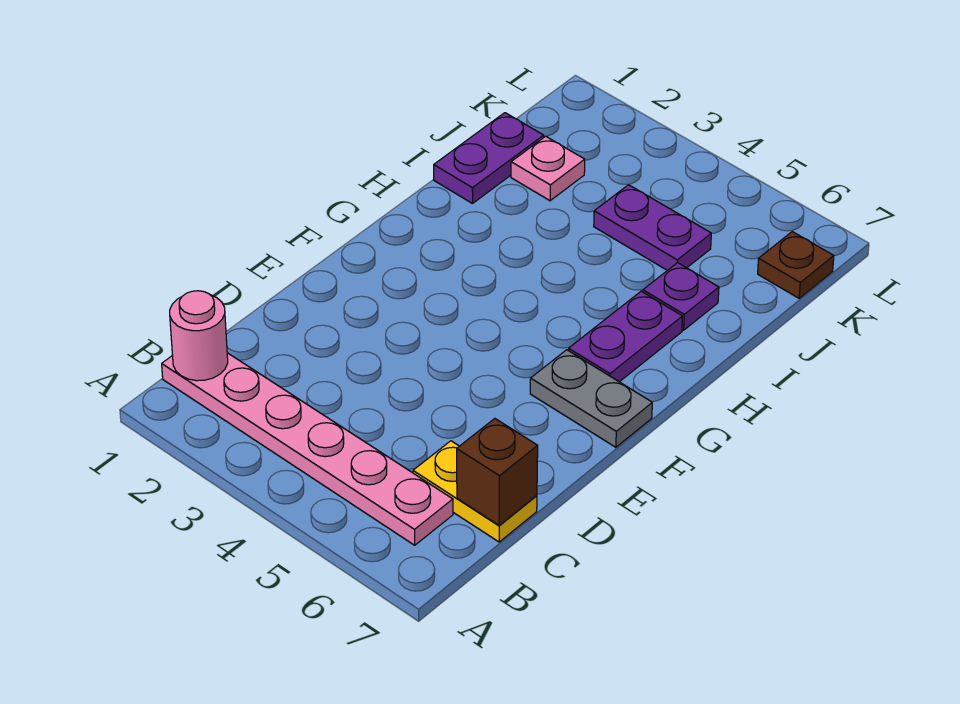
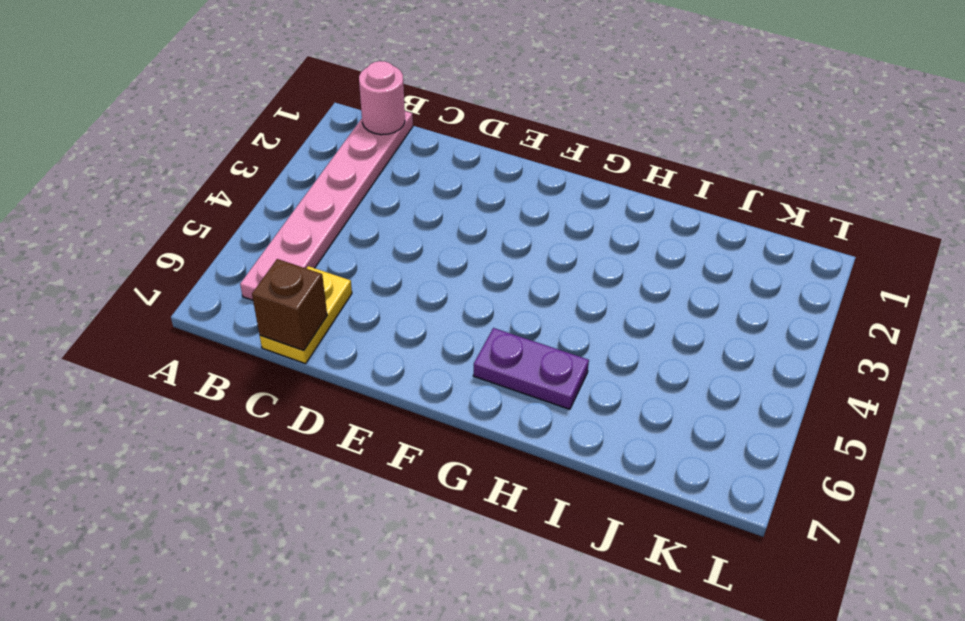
none -> grey 1x2 plate [530,350,652,447]
none -> purple 1x2 plate [434,113,544,204]

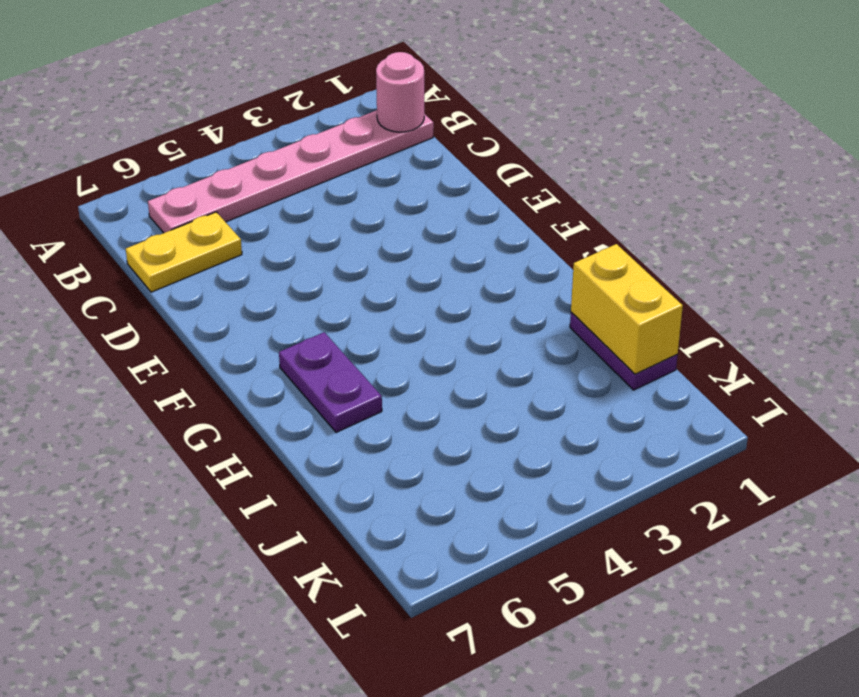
yellow 1x2 brick [571,244,683,374] -> none
none -> grey 1x2 plate [530,350,652,447]
none -> purple 1x1 plate [643,263,719,330]

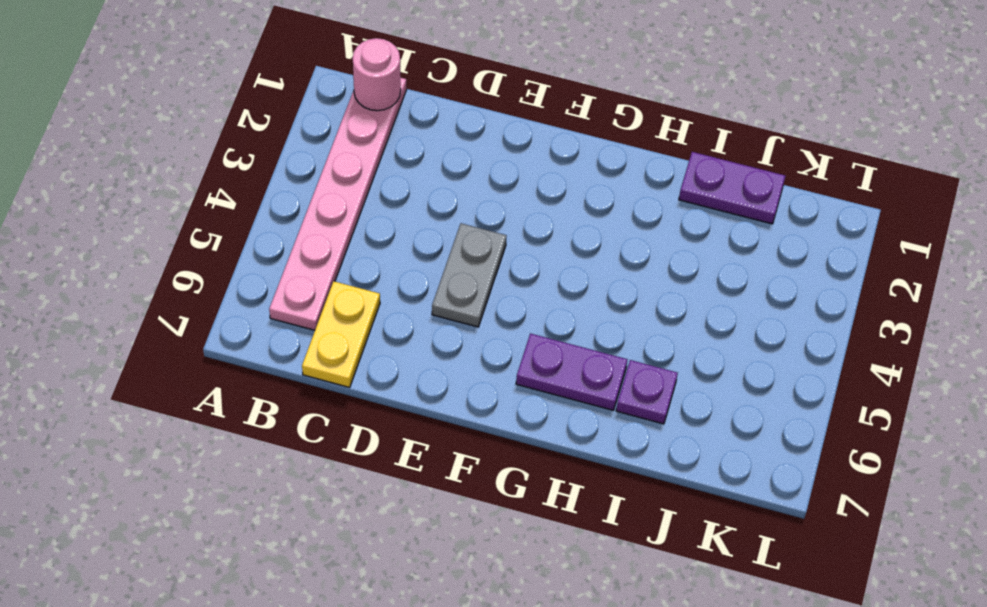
grey 1x2 plate [432,223,506,327] -> grey 1x2 plate moved to [530,350,652,447]
none -> pink 1x1 plate [511,136,585,201]
none -> purple 1x2 plate [594,185,711,270]

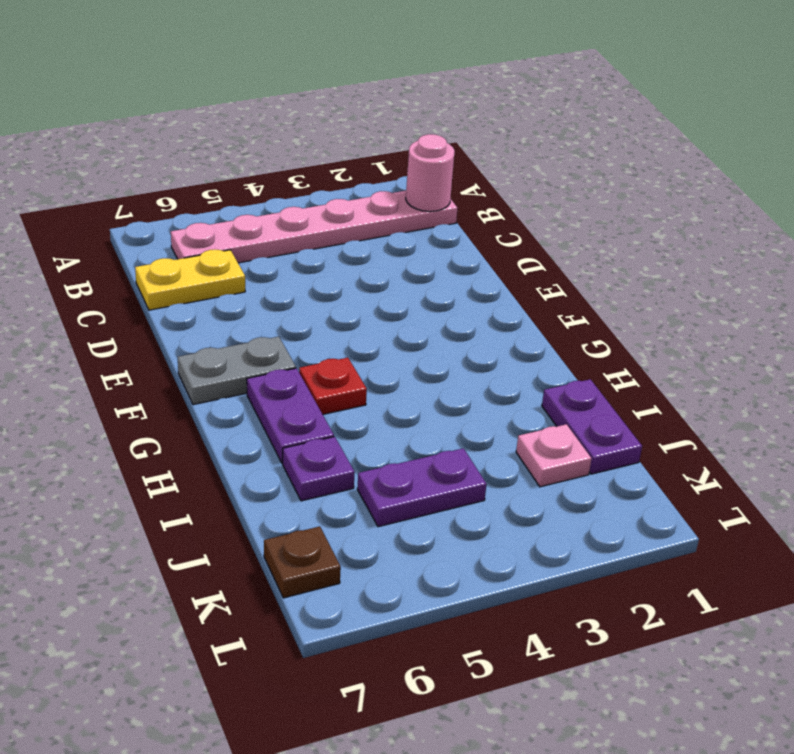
red 1x1 plate [299,358,367,414] -> none
none -> brown 1x1 brick [457,419,538,526]

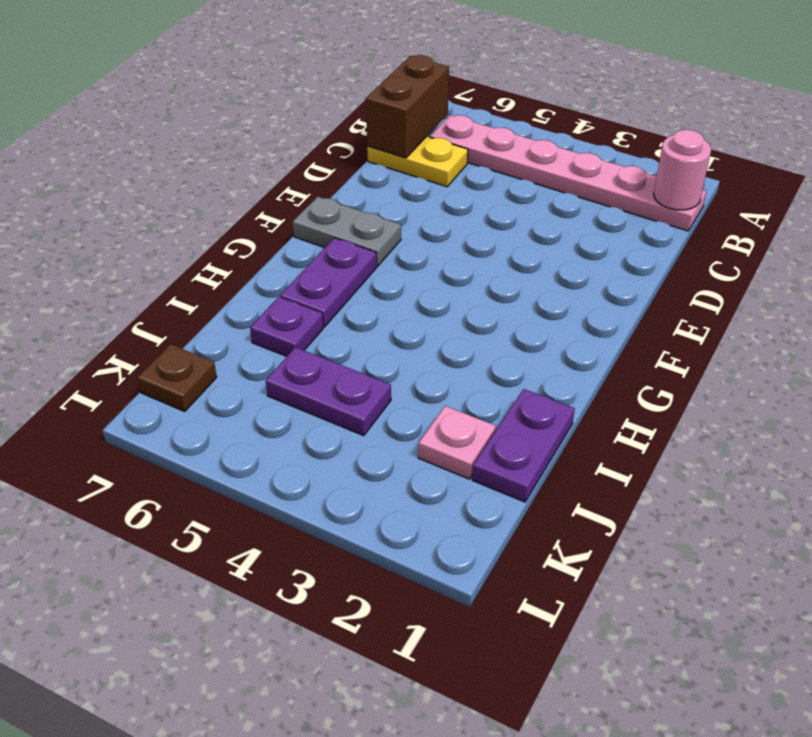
brown 1x2 brick [366,55,449,158] -> brown 1x1 brick [457,419,538,526]

